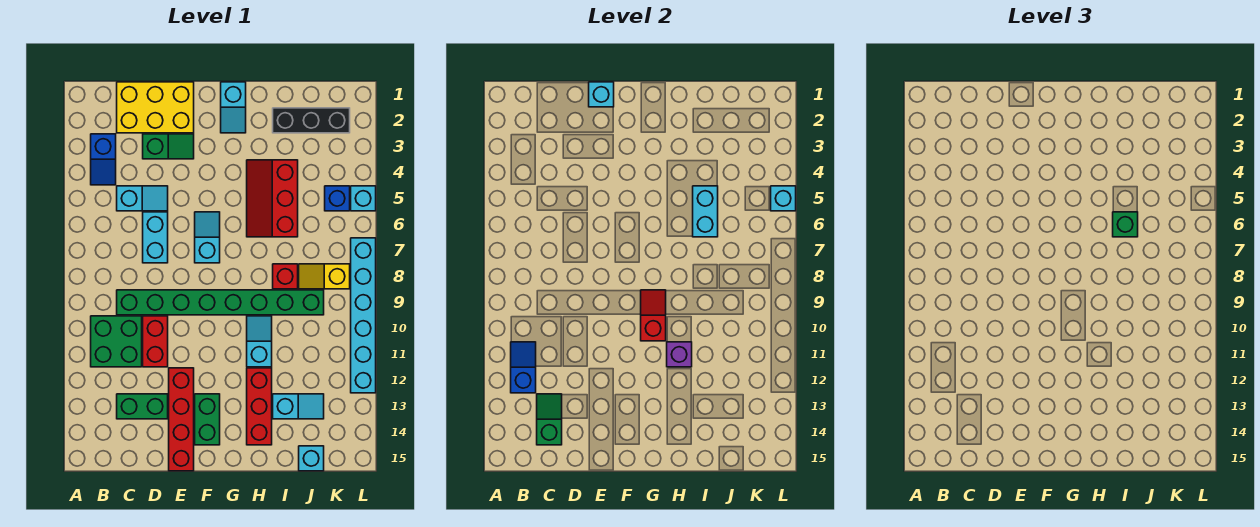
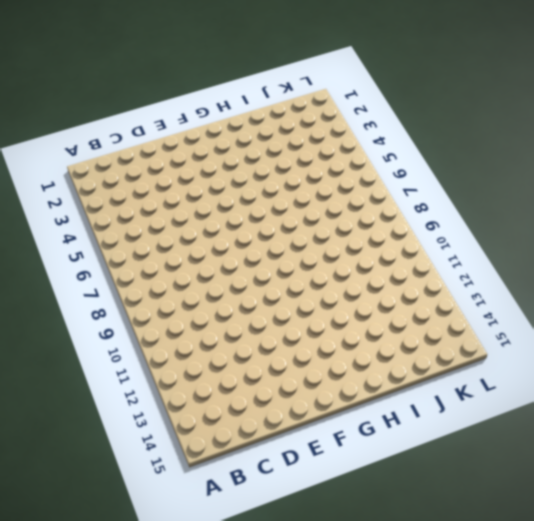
none -> blue 1x2 slope [91,134,116,185]
none -> green 2x2 brick [91,316,142,367]
none -> yellow 2x3 brick [117,82,194,133]
none -> cyan 1x2 slope [117,186,168,211]

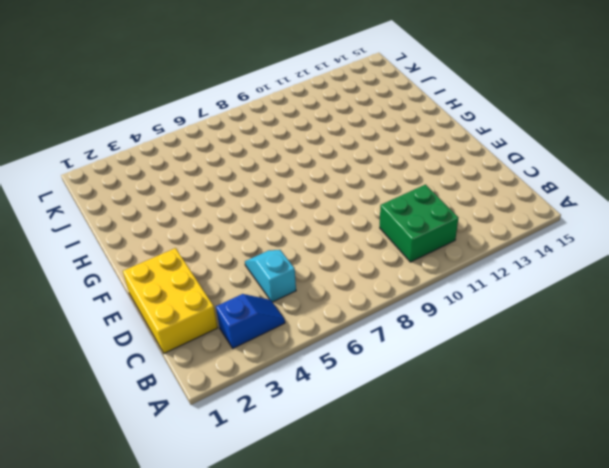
none -> green 1x8 brick [117,290,324,315]
none -> green 1x2 brick [117,394,168,419]
none -> green 1x2 slope [143,134,194,159]
none -> cyan 1x2 brick [143,212,168,263]

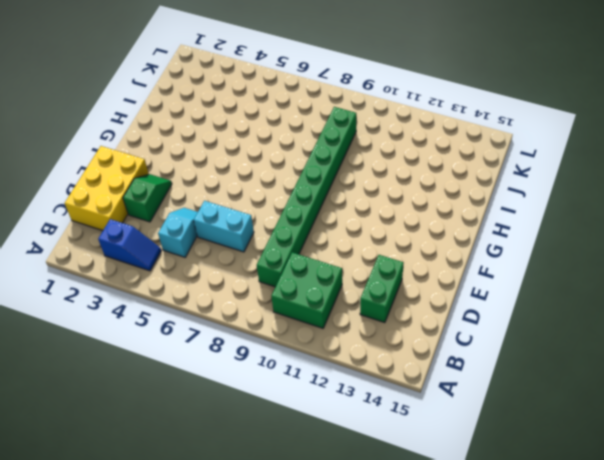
none -> red 1x2 brick [143,316,168,367]
none -> red 1x4 brick [169,368,194,471]
none -> cyan 1x2 slope [195,212,220,263]
none -> green 1x2 brick [195,394,220,445]

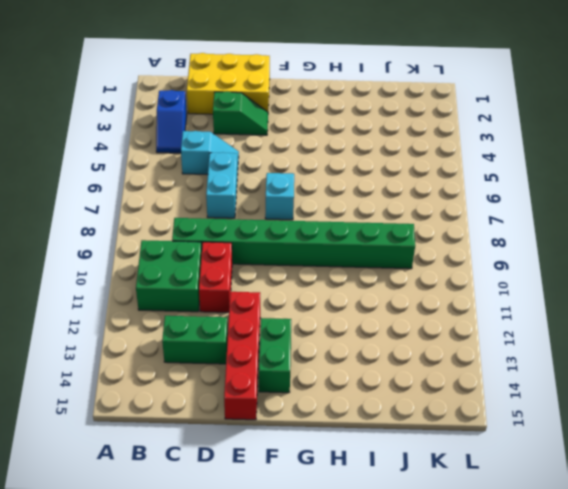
none -> cyan 1x2 slope [221,82,246,133]
none -> red 2x3 slope [247,160,298,237]
none -> cyan 1x2 slope [247,316,272,367]
none -> red 1x3 brick [247,368,272,445]

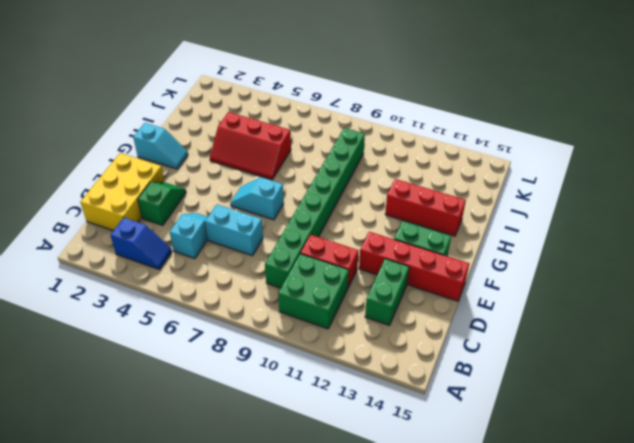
none -> cyan 1x2 slope [247,316,272,367]
none -> black 1x3 brick [273,108,350,133]
none -> red 1x1 brick [273,264,298,289]
none -> cyan 1x2 slope [273,394,324,419]

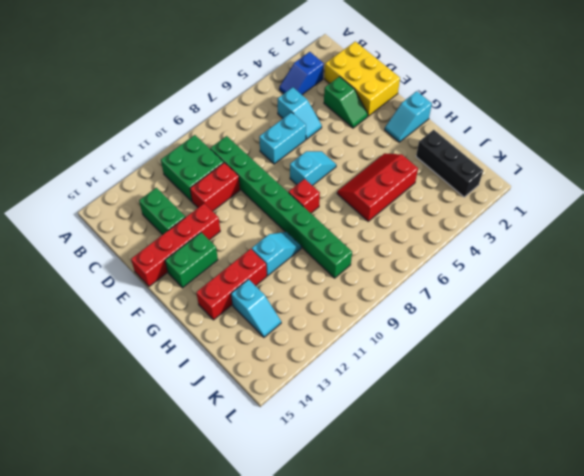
red 1x1 brick [289,179,320,213] -> red 1x1 brick moved to [273,264,298,289]
none -> yellow 1x2 slope [299,264,350,289]
none -> cyan 1x1 brick [299,446,324,471]
none -> blue 1x1 brick [325,186,350,211]
none -> cyan 1x1 brick [351,186,376,211]

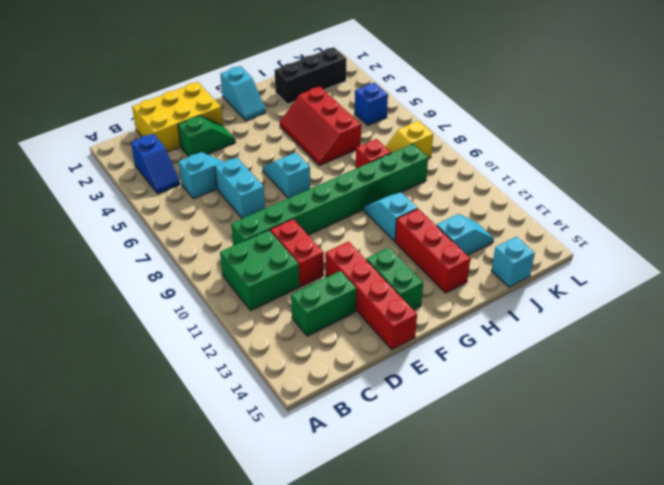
none -> cyan 1x1 brick [351,186,376,211]
none -> cyan 1x6 brick [351,238,376,393]
none -> blue 1x2 slope [511,342,536,393]
none -> green 1x2 slope [537,394,562,445]

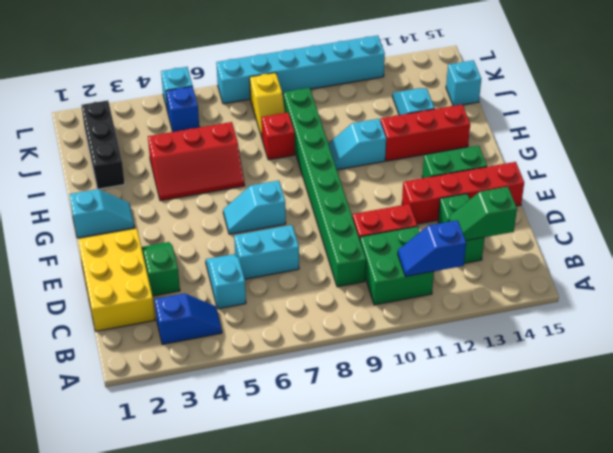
none -> cyan 1x1 brick [589,82,614,107]
none -> red 1x2 slope [641,290,666,341]
none -> purple 1x1 brick [667,342,692,367]
none -> cyan 1x2 brick [693,186,718,237]

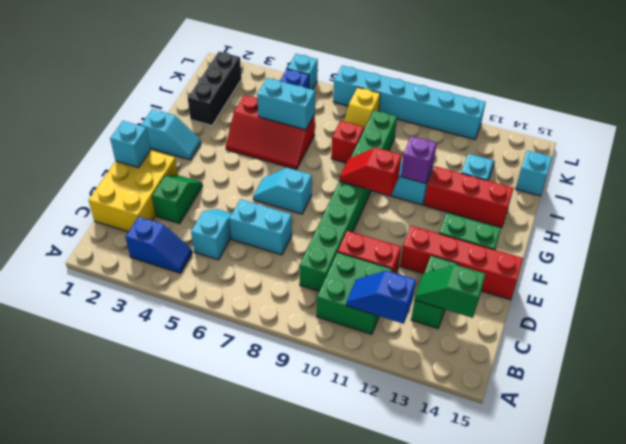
none -> cyan 1x1 brick [771,186,796,211]
none -> green 1x1 brick [1113,212,1138,237]

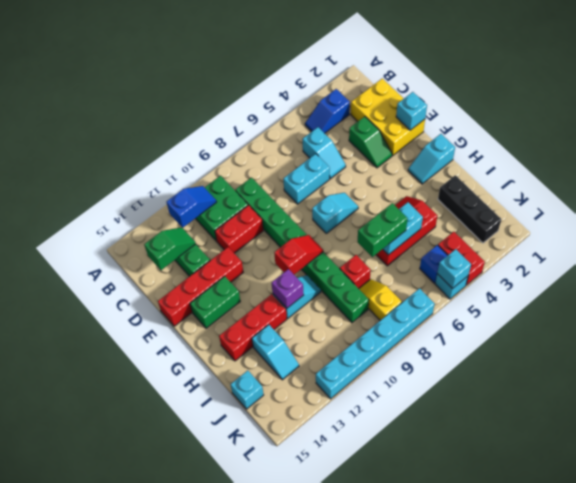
green 1x2 brick [358,203,408,257] -> green 1x1 brick [1113,212,1138,237]
red 1x2 brick [438,232,485,285] -> none

